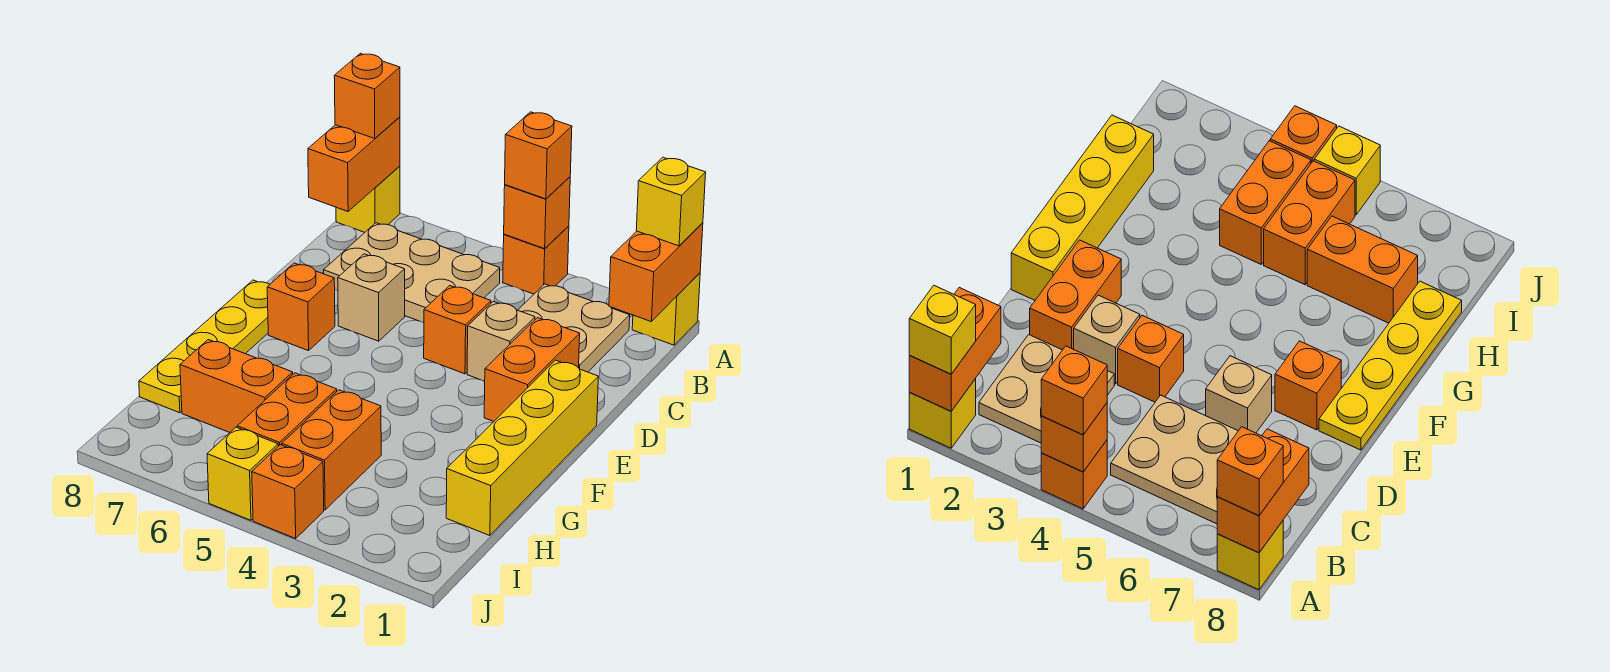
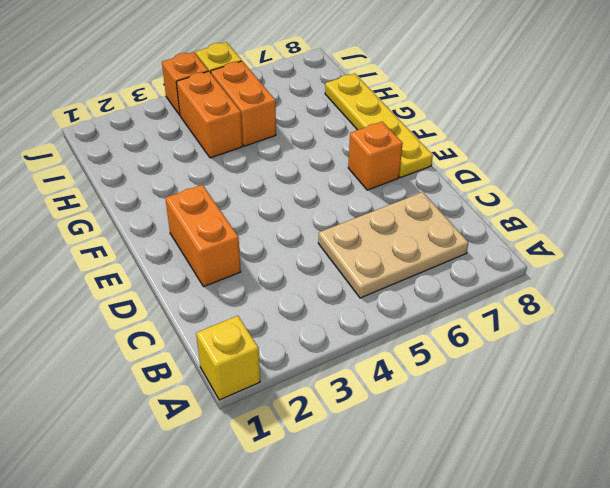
none -> orange 1x1 brick [503,226,569,294]
none -> yellow 1x1 brick [336,166,400,232]
none -> tan 2x2 plate [518,284,630,372]

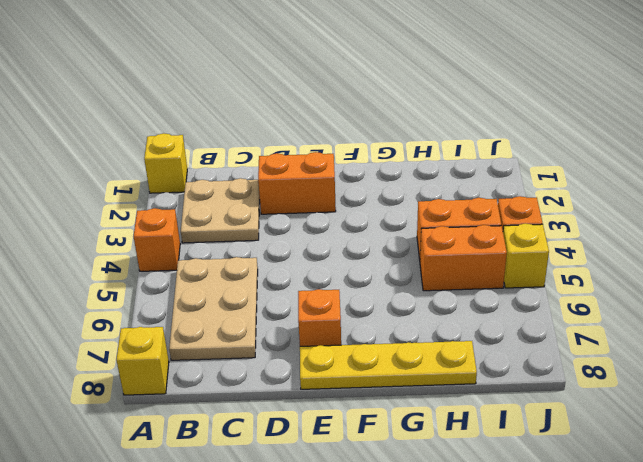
none -> tan 1x1 brick [467,301,535,381]
none -> orange 1x1 brick [424,286,491,374]
none -> tan 1x1 brick [338,254,405,341]

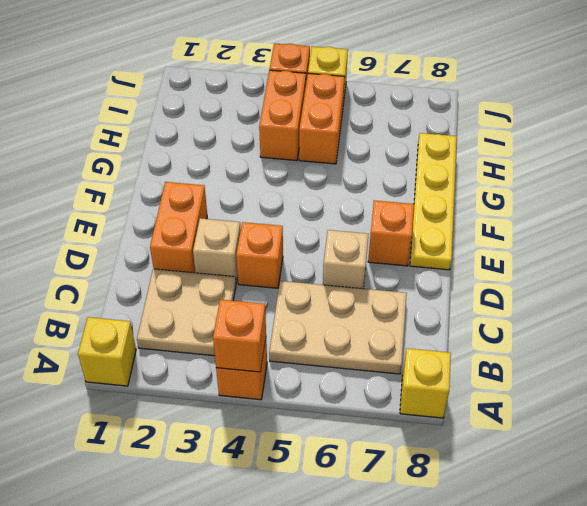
none -> yellow 1x4 brick [446,360,598,536]
none -> orange 1x2 brick [180,340,293,433]
none -> orange 1x2 brick [609,223,703,322]

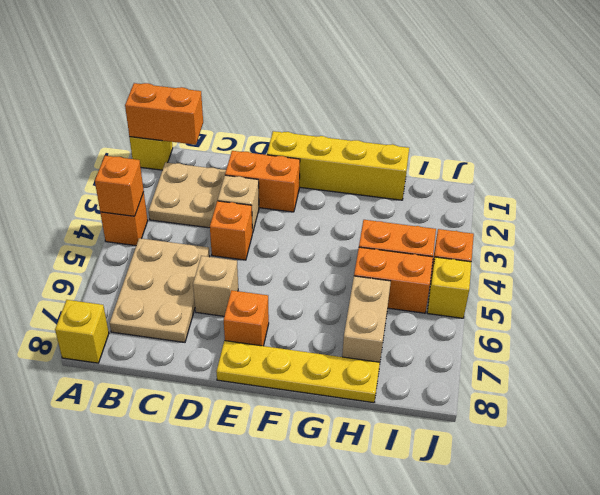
tan 1x2 brick [342,276,391,362] -> orange 1x2 brick [180,340,293,433]
none -> orange 1x2 brick [308,117,400,211]
none -> yellow 1x1 brick [636,157,706,246]
none -> orange 1x1 brick [505,112,572,199]

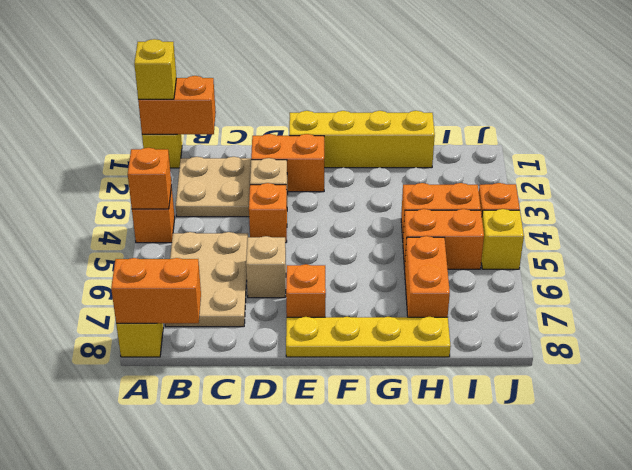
none -> orange 1x1 brick [505,112,572,199]
none -> orange 1x1 brick [334,54,400,138]

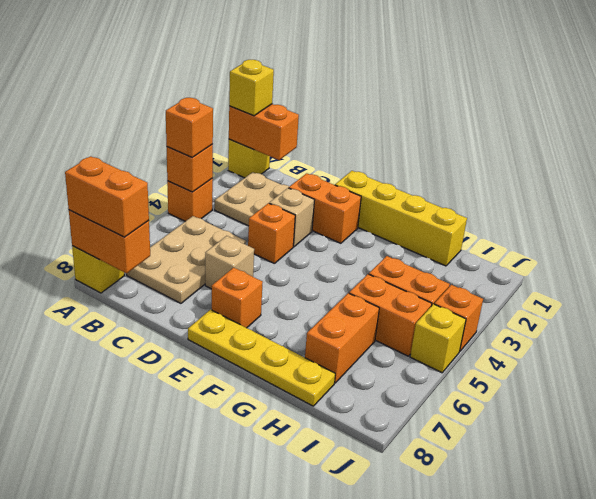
orange 1x2 brick [65,156,149,237] -> orange 1x1 brick [334,54,400,138]

